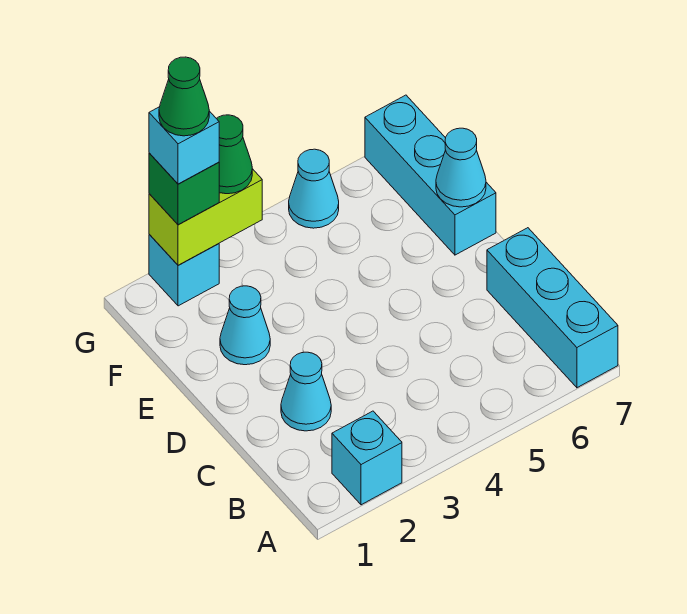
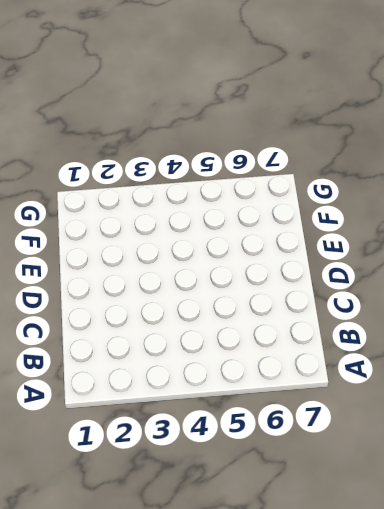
none -> cyan 1x1 brick [332,411,402,505]
none -> cyan 1x3 brick [487,228,618,388]
none -> cyan 1x1 cone [281,352,331,431]

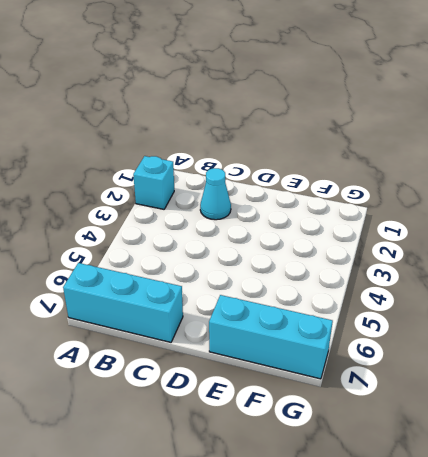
none -> cyan 1x1 cone [220,286,270,365]
none -> cyan 1x1 brick [149,235,219,306]
none -> cyan 1x1 cone [289,149,339,228]

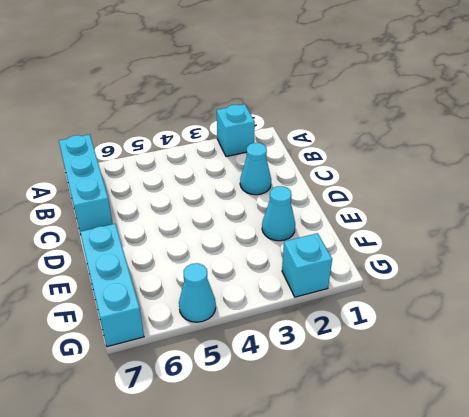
none -> cyan 1x1 cone [436,128,486,207]
none -> lime 1x2 brick [149,169,262,265]
none -> green 1x1 brick [149,153,219,225]

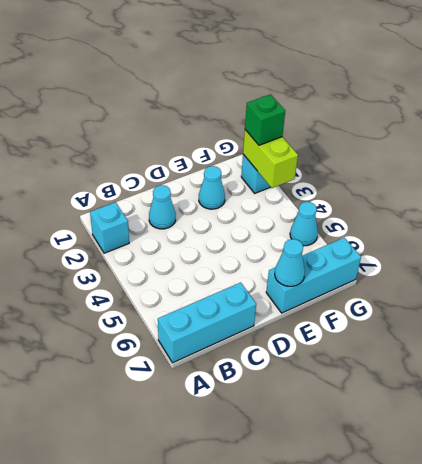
none -> green 1x1 cone [216,115,252,194]
none -> cyan 1x1 brick [149,107,219,184]
none -> green 1x1 cone [159,57,209,136]

